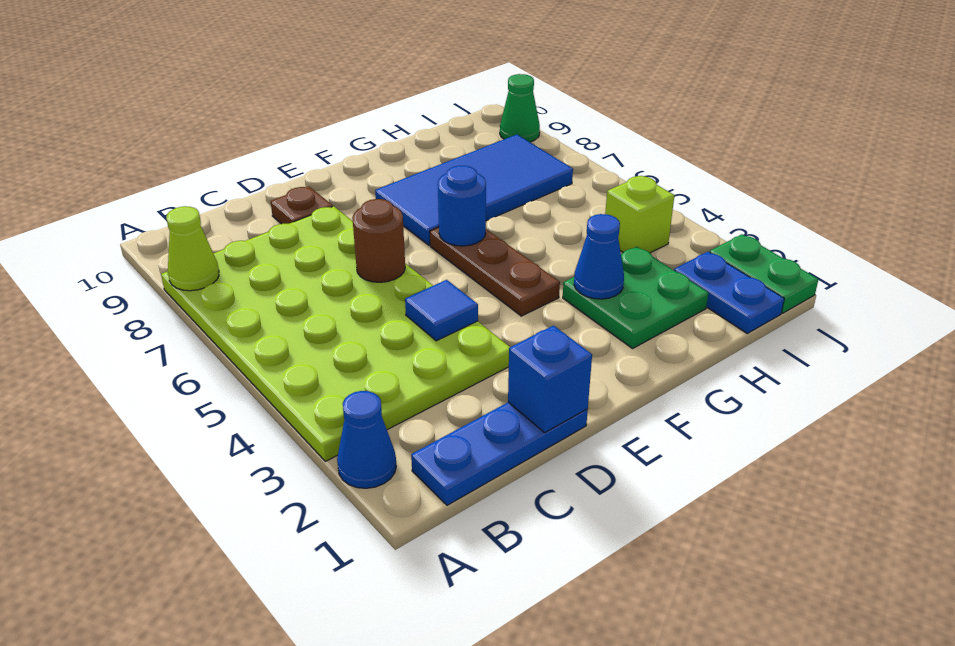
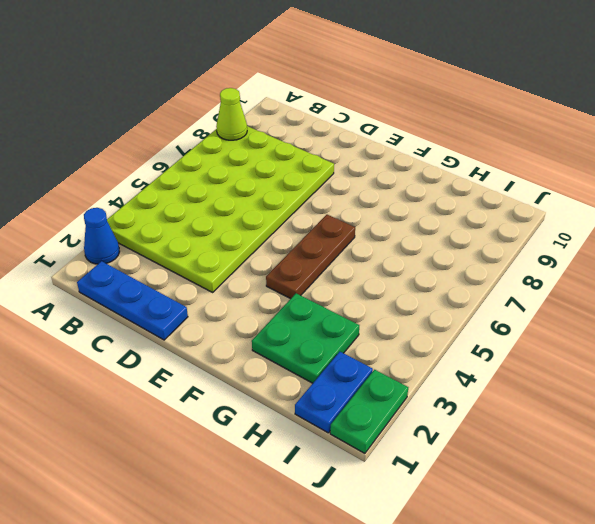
none -> brown 1x1 plate [271,187,333,224]
none -> blue 2x4 tile [375,135,573,245]
none -> lime 1x1 brick [605,176,674,253]

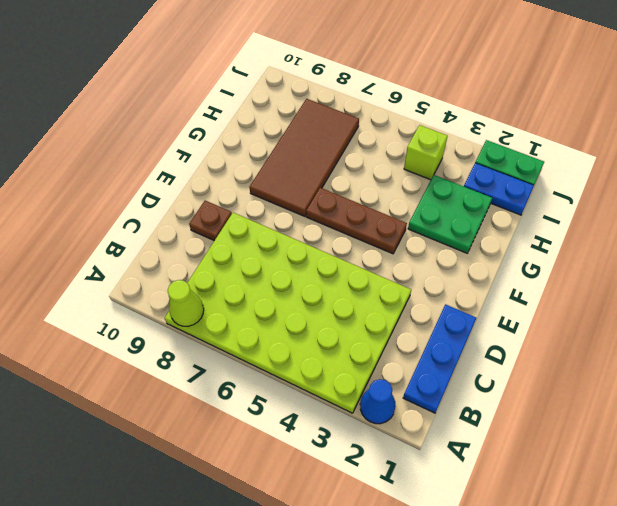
brown 2x4 tile [249,99,359,216] -> blue 2x4 tile [375,135,573,245]
none -> green 1x1 cone [500,74,540,142]
none -> blue 1x1 brick [508,326,592,433]
none -> blue 1x1 tile [405,280,478,341]

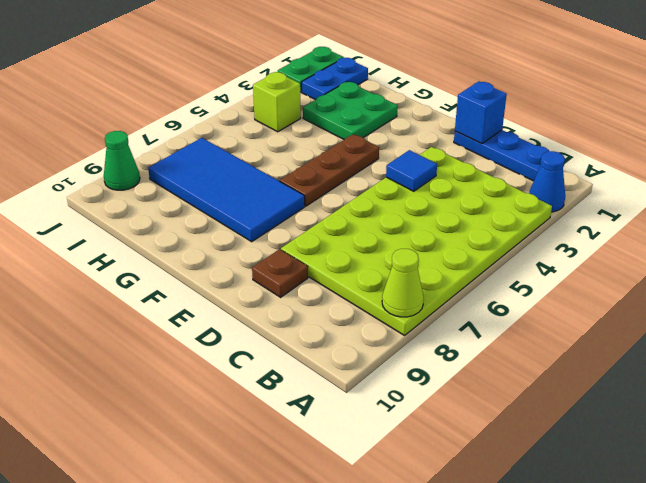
none -> brown 1x1 round brick [352,199,405,282]
none -> blue 1x1 round brick [438,166,486,246]
none -> blue 1x1 cone [574,214,624,299]

